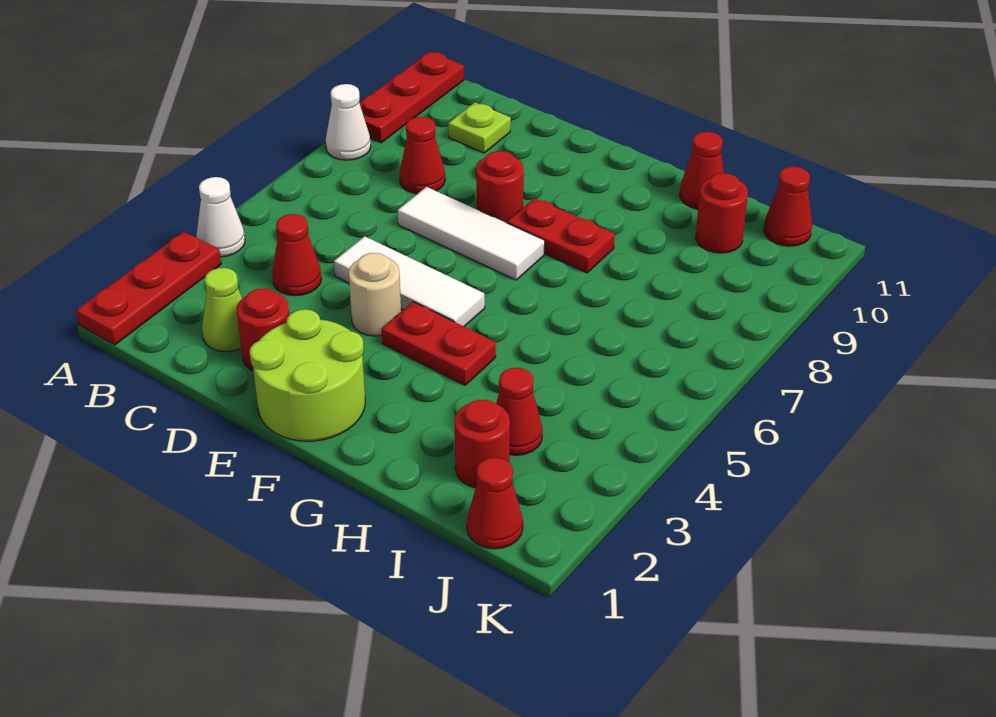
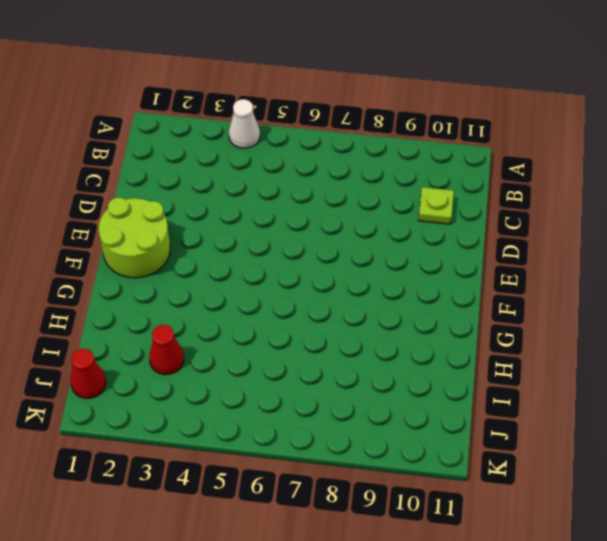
none -> red 1x3 plate [76,231,221,345]
none -> white 1x1 cone [326,84,371,160]
none -> red 1x3 plate [360,52,464,143]

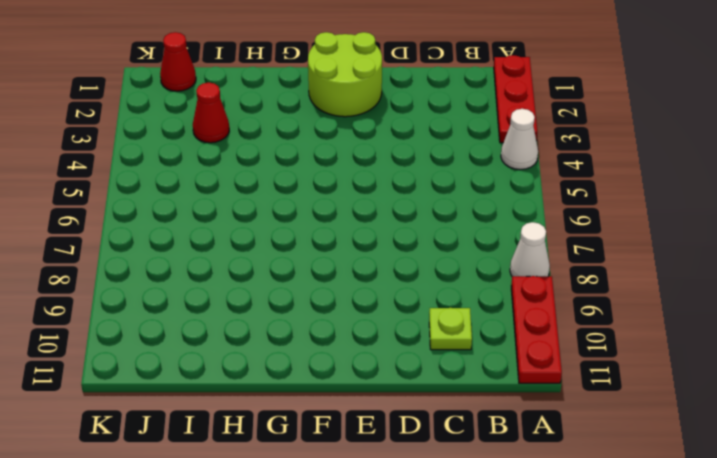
none -> lime 1x1 cone [202,268,242,352]
none -> red 1x1 cone [272,214,321,296]
none -> red 1x1 cone [399,117,445,194]

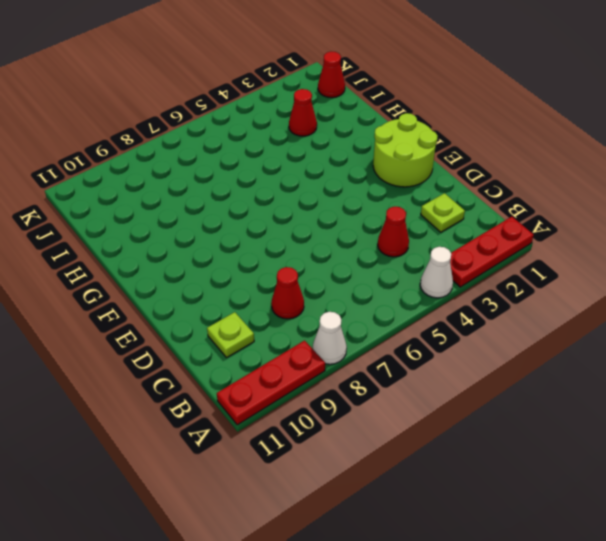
lime 1x1 plate [421,193,465,232] -> lime 1x1 cone [202,268,242,352]
none -> red 1x1 round brick [237,288,289,370]
none -> white 1x3 tile [334,236,485,326]
none -> white 1x3 tile [398,187,545,280]

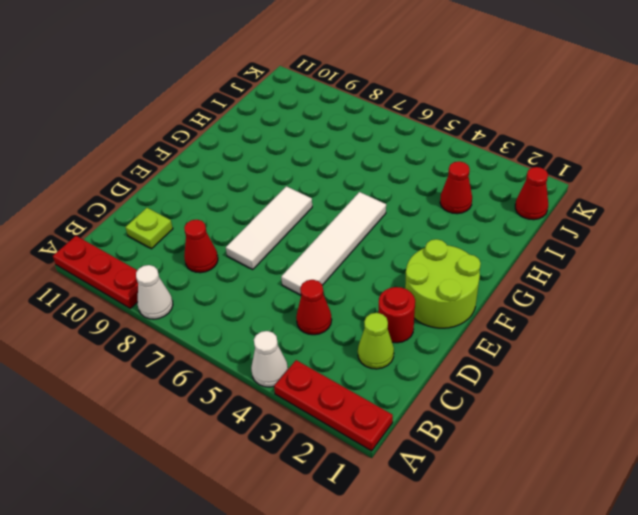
white 1x4 tile [281,192,386,295] -> white 1x3 tile [334,236,485,326]
none -> tan 1x1 round brick [349,253,401,336]
none -> red 1x1 round brick [476,151,524,223]
none -> red 1x2 plate [382,302,496,385]

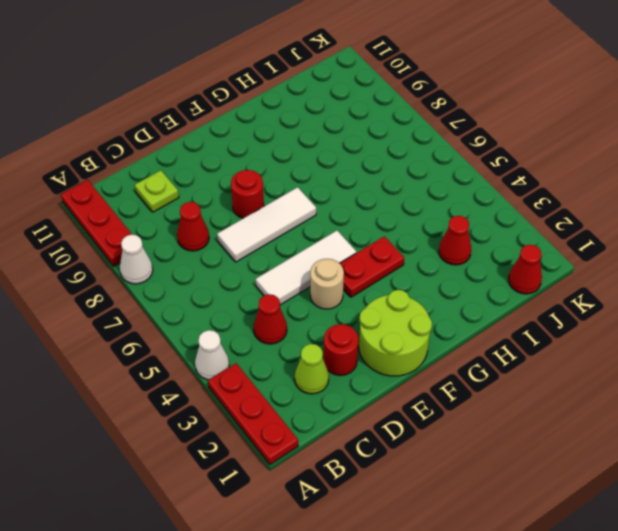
none -> red 1x2 plate [507,198,615,273]
none -> red 1x1 cone [680,132,724,209]
none -> red 1x1 round brick [454,399,510,488]

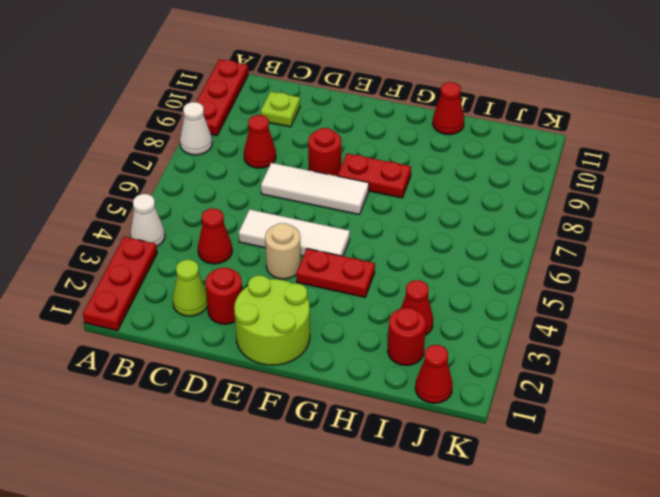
none -> red 1x1 round brick [695,173,748,253]
none -> red 1x1 cone [764,167,812,246]

